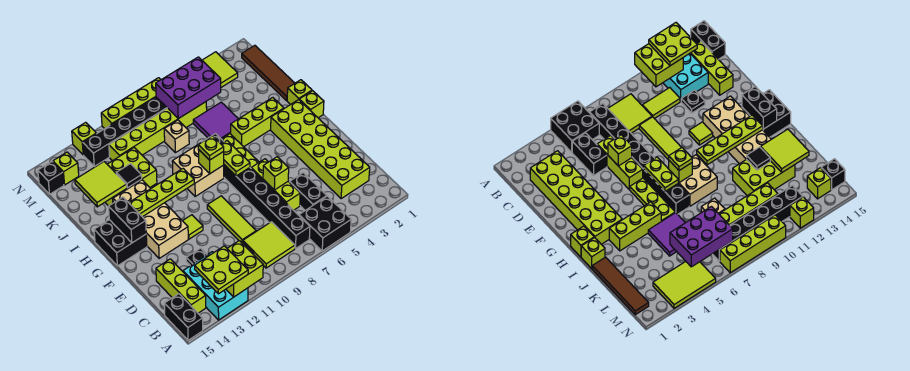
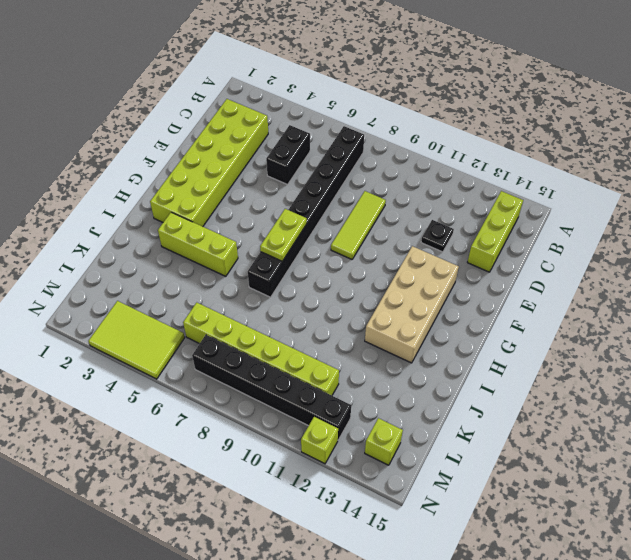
none -> black 2x2 brick [299,196,351,251]
none -> cyan 2x3 brick [183,252,248,320]
none -> black 1x2 brick [164,294,203,340]
none -> lime 2x2 tile [243,222,295,268]

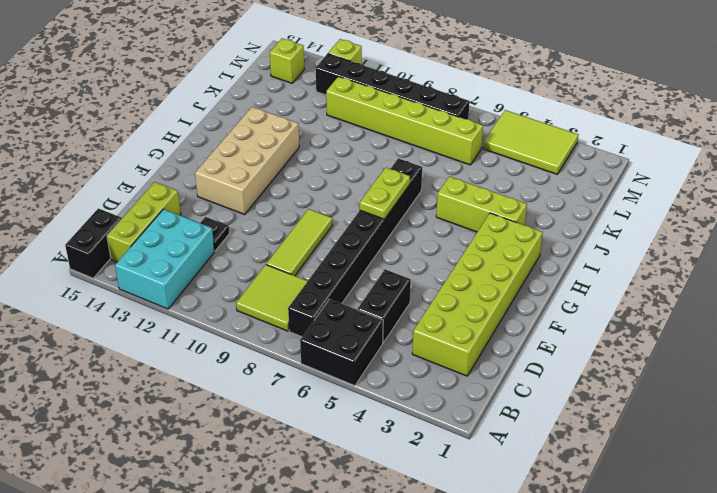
none -> lime 1x2 tile [642,88,680,119]
none -> lime 1x3 brick [251,159,300,210]
none -> lime 1x1 tile [183,215,203,239]
none -> lime 1x3 plate [222,134,259,168]

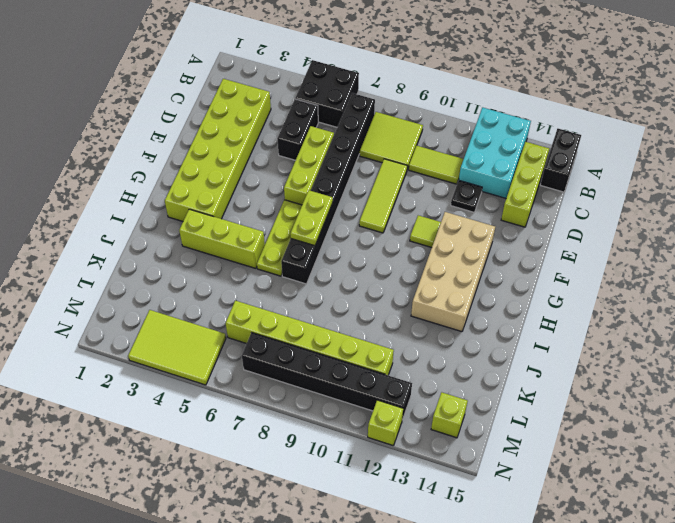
none -> black 2x2 brick [94,220,147,266]
none -> lime 1x1 brick [299,91,324,118]
none -> tan 2x2 brick [172,144,224,196]
none -> lime 1x1 brick [287,80,312,105]

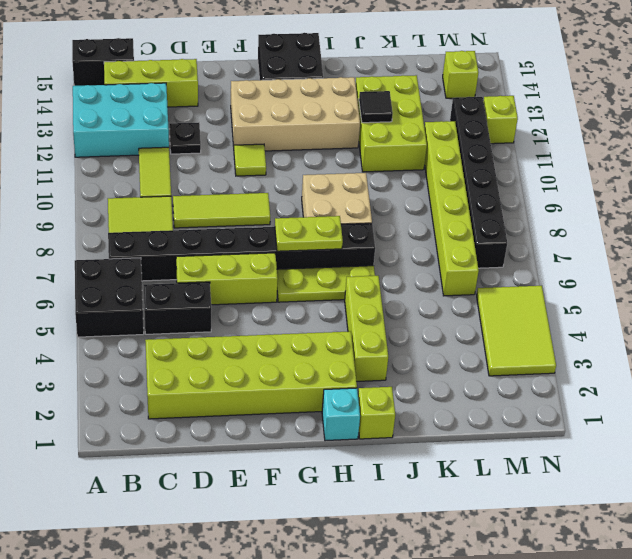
cyan 1x1 brick [322,388,360,441] -> lime 1x1 brick [299,91,324,118]
none -> brown 1x4 tile [242,45,295,101]
none -> purple 2x2 tile [193,102,238,139]
none -> tan 1x1 brick [164,120,189,153]
none -> black 1x1 brick [38,162,64,194]

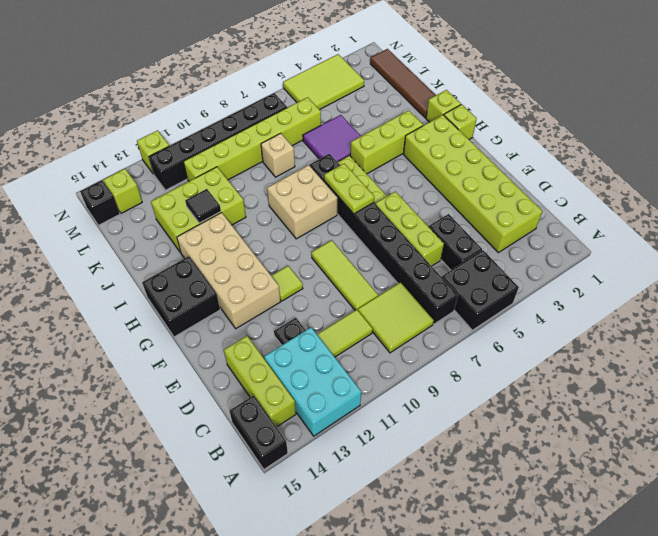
none -> lime 1x4 brick [101,78,161,129]
none -> lime 2x2 brick [226,241,263,297]
none -> lime 1x1 brick [263,157,289,190]
none -> black 1x2 brick [109,197,146,243]

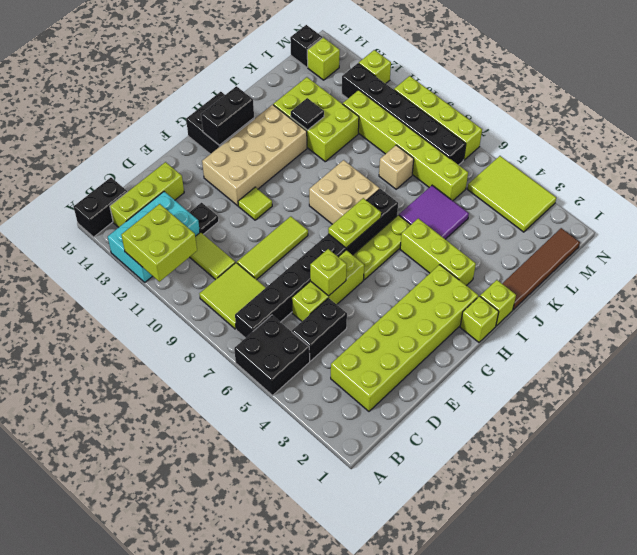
none -> lime 1x1 brick [199,150,224,173]
none -> lime 1x4 plate [129,168,194,217]
none -> lime 2x2 tile [75,162,127,207]
none -> purple 2x3 brick [156,57,221,119]

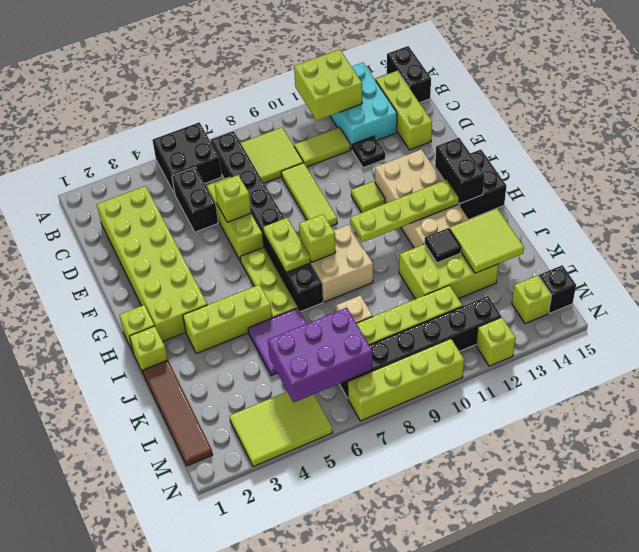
none -> lime 2x2 plate [195,246,248,294]
none -> lime 1x1 plate [198,136,224,160]

